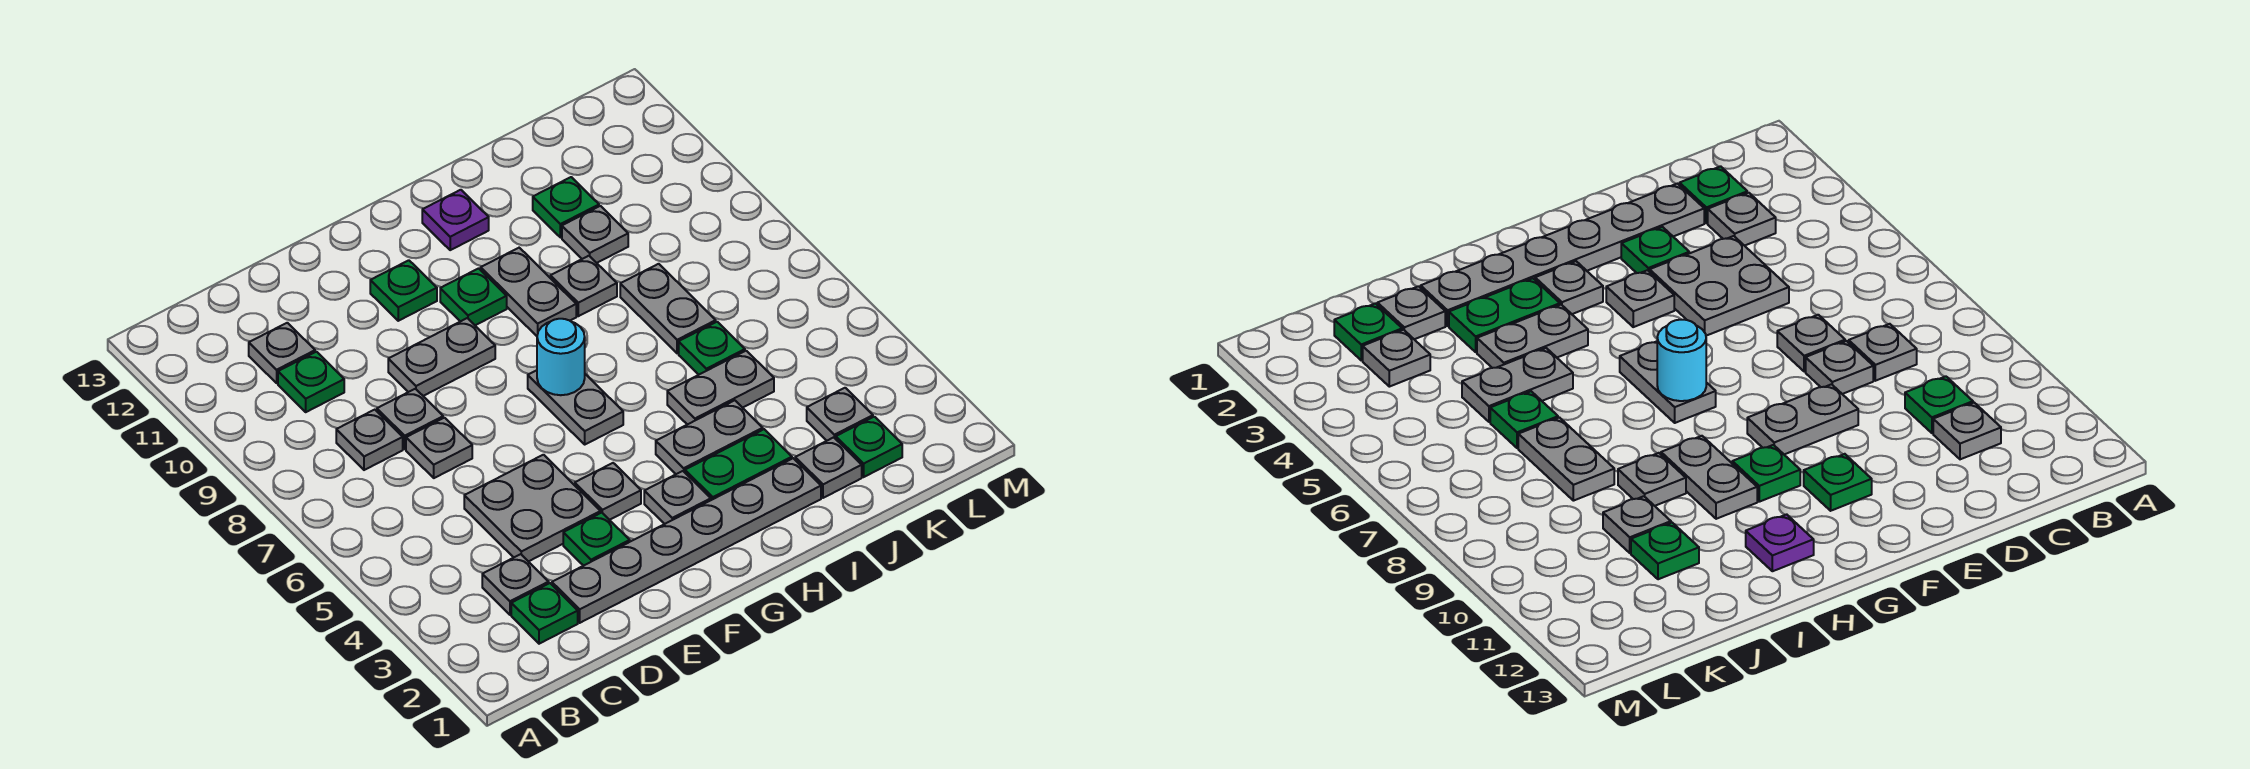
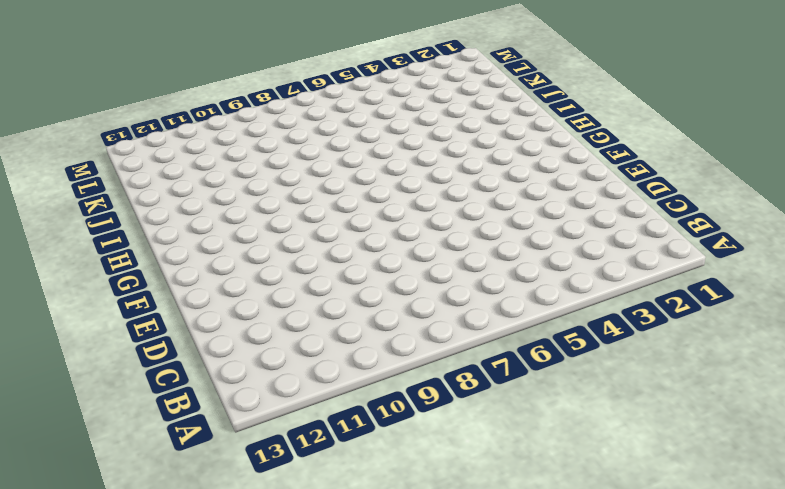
none -> green 1x1 plate [511,583,578,644]
none -> grey 1x1 plate [482,554,549,615]
none -> grey 1x1 plate [336,410,403,470]
none -> green 1x1 plate [278,352,344,412]

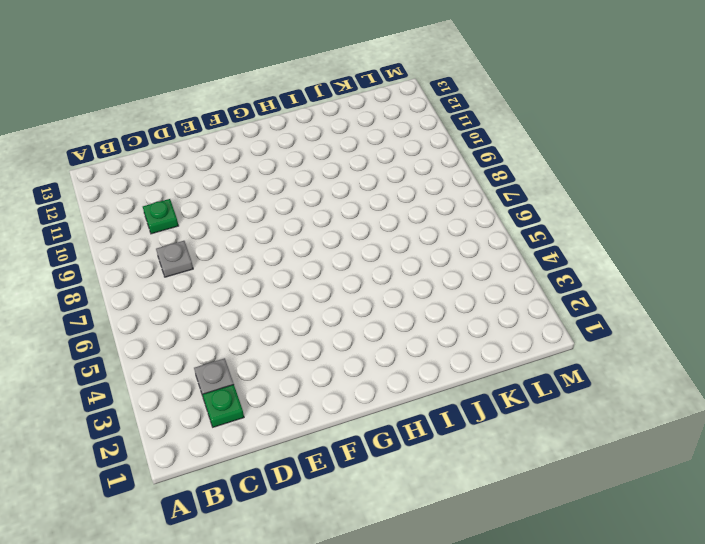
none -> grey 1x1 plate [249,323,315,383]
none -> grey 1x6 plate [552,458,821,623]
none -> grey 2x2 plate [464,455,601,562]
none -> grey 1x1 plate [406,418,472,478]

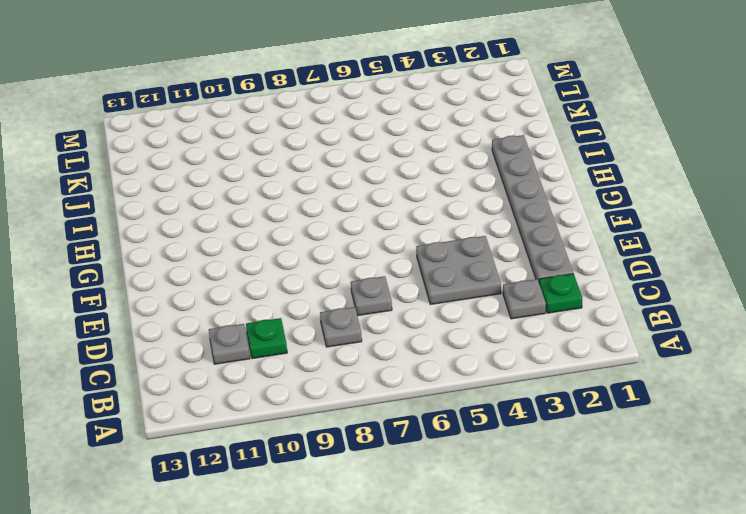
none -> grey 1x1 plate [377,389,443,449]
none -> green 1x1 plate [563,513,630,566]
none -> grey 1x2 plate [388,318,495,396]
none -> grey 1x1 plate [575,463,641,520]

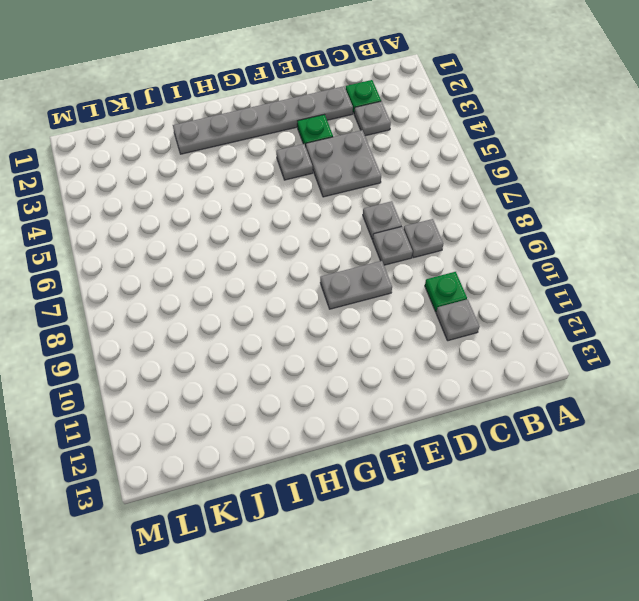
none -> green 1x1 plate [370,260,437,321]
none -> grey 1x1 plate [644,471,711,524]
none -> grey 1x2 plate [528,370,623,444]
none -> green 1x1 plate [440,268,507,325]

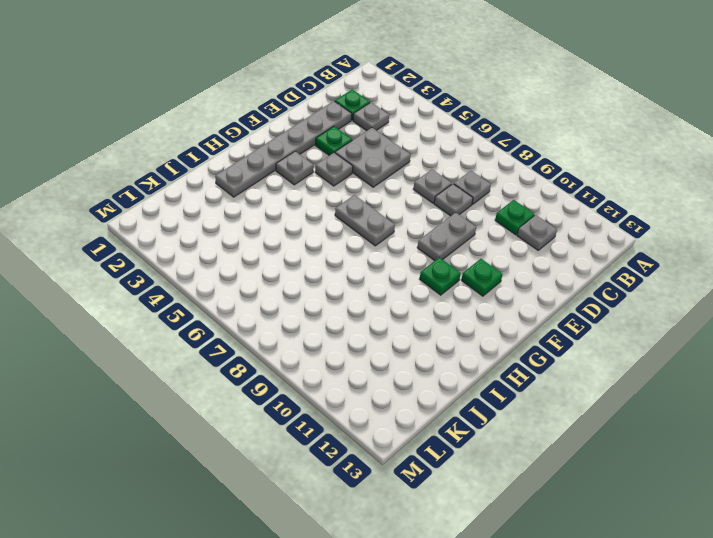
none -> green 1x2 plate [685,429,792,500]
none -> grey 1x2 plate [656,400,763,474]
none -> grey 1x2 plate [481,248,576,336]
none -> purple 1x1 plate [422,190,489,250]

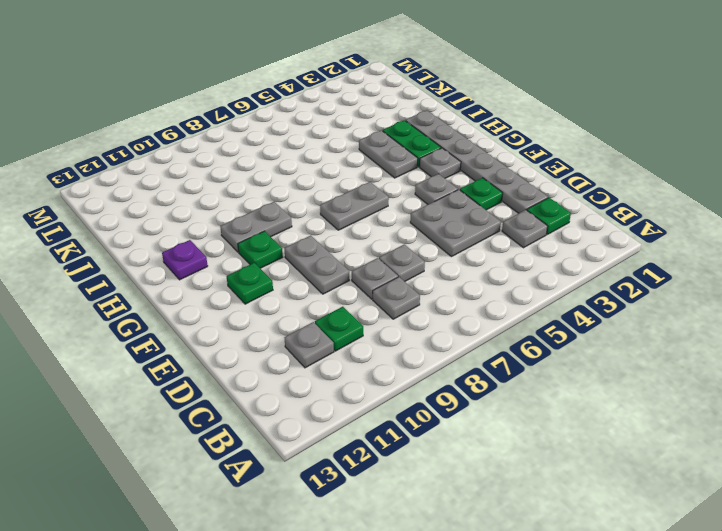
none -> grey 1x2 plate [667,351,774,425]
none -> grey 1x1 plate [550,256,617,316]
none -> grey 1x1 plate [795,437,862,498]
none -> green 1x1 plate [679,322,745,375]

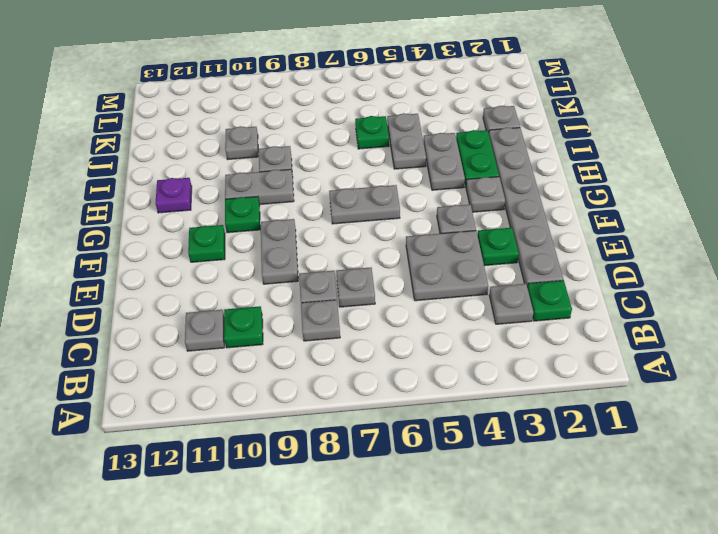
none -> grey 1x2 plate [620,264,716,353]
none -> green 1x1 plate [533,177,599,238]
none -> green 1x1 plate [836,417,902,477]
none -> grey 1x1 plate [807,388,873,441]

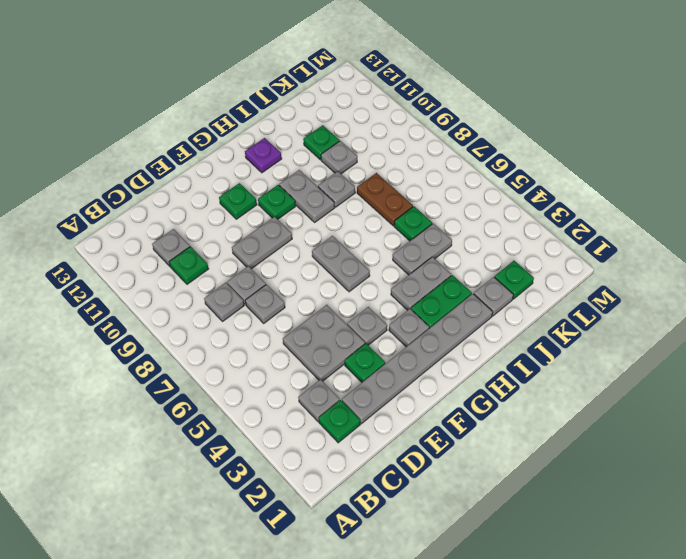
brown 1x2 plate [357,173,413,226] -> grey 1x2 plate [620,264,716,353]
none -> grey 1x1 plate [807,388,873,441]
none -> cyan 1x1 round brick [537,319,585,395]

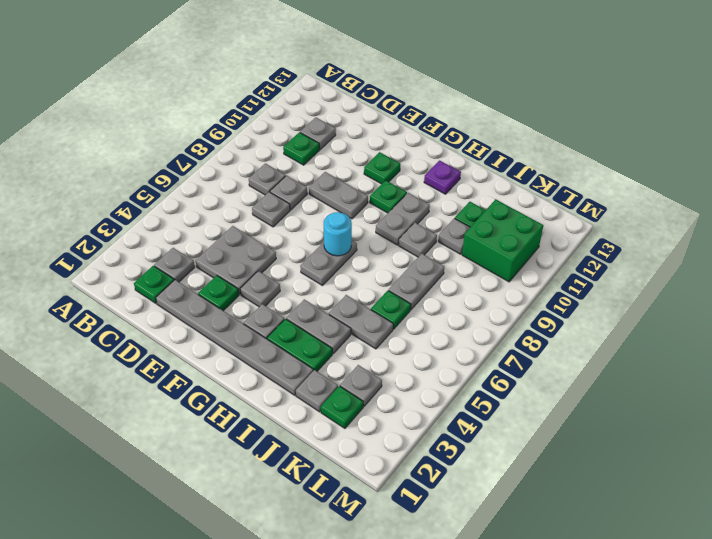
green 2x2 brick [462,199,543,282] -> none

